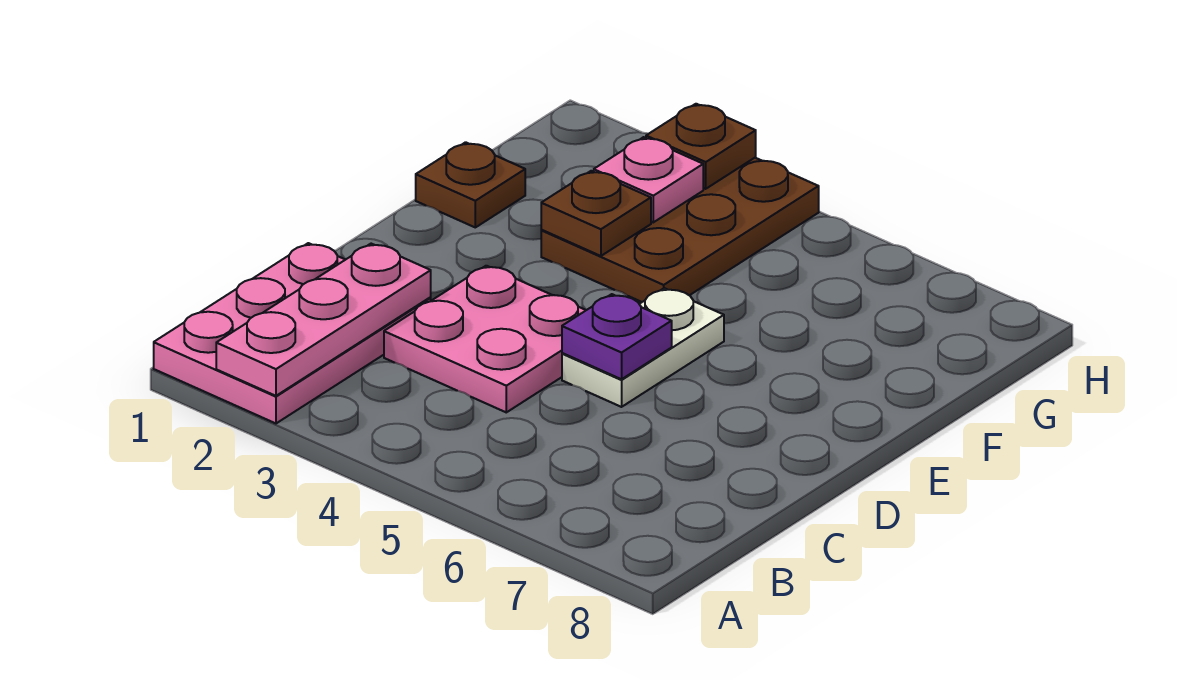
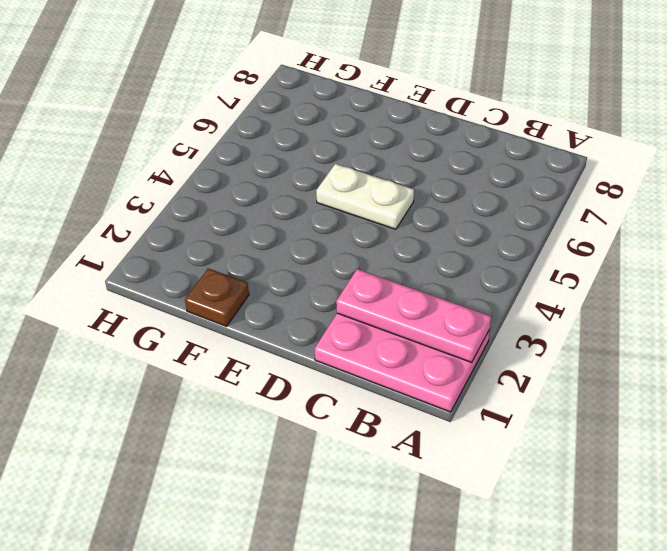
none -> pink 2x2 plate [384,266,586,412]
none -> brown 2x3 plate [541,158,819,302]

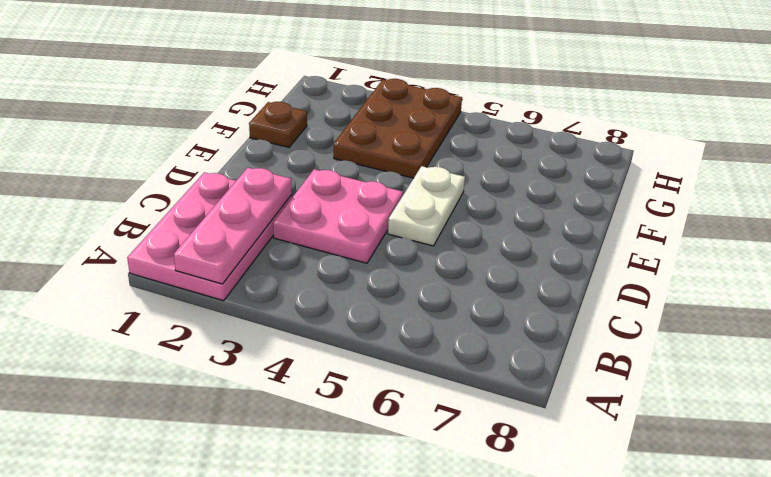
none -> purple 1x1 plate [562,294,672,379]
none -> brown 1x1 plate [541,171,651,256]

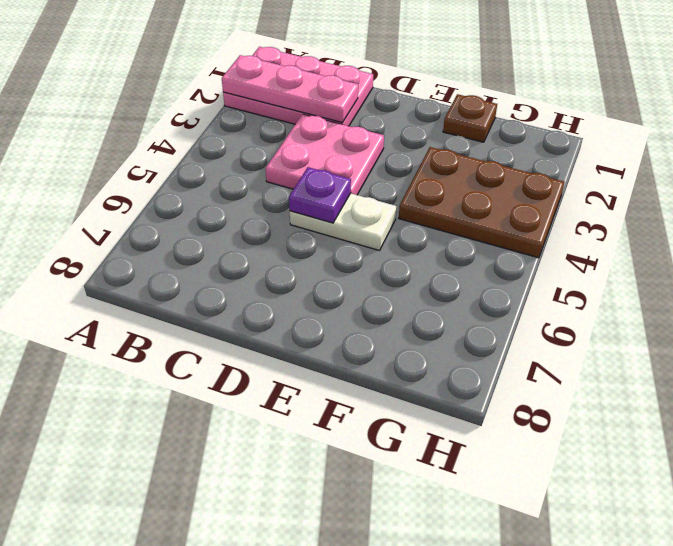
none -> brown 1x1 plate [541,171,651,256]
none -> pink 1x1 plate [594,137,703,222]

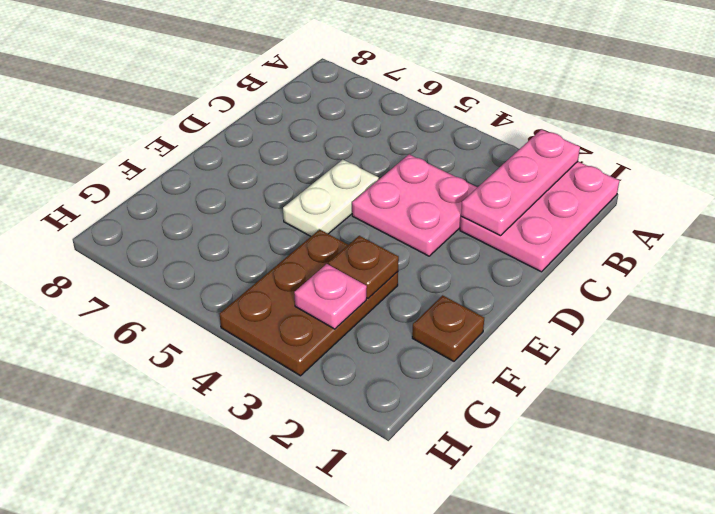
none -> purple 1x1 plate [562,294,672,379]
none -> brown 1x1 plate [646,104,756,189]

